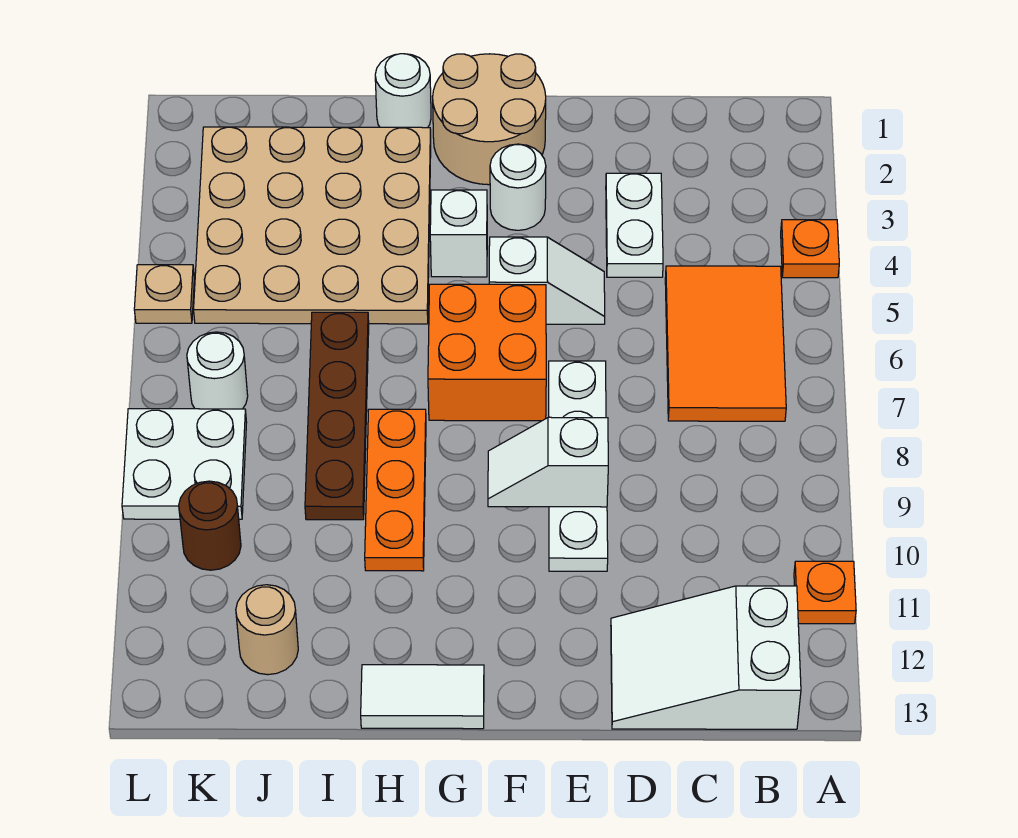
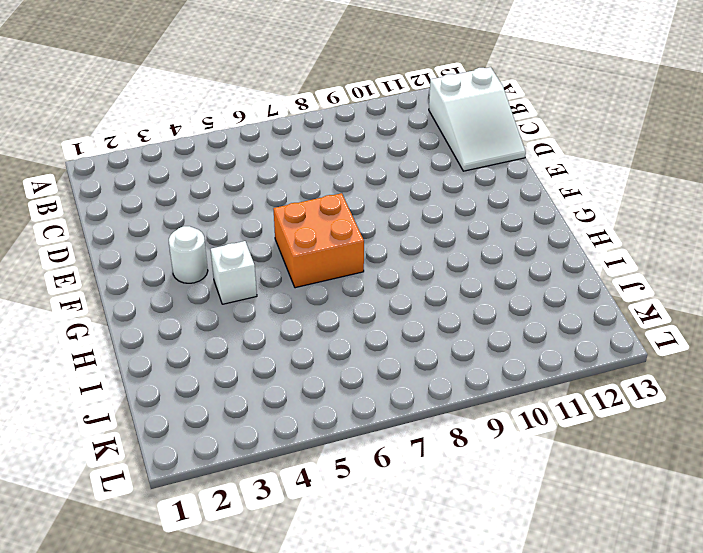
none -> orange 1x1 plate [781,220,839,278]
none -> orange 1x1 plate [794,561,856,624]
none -> orange 2x3 tile [665,266,786,421]

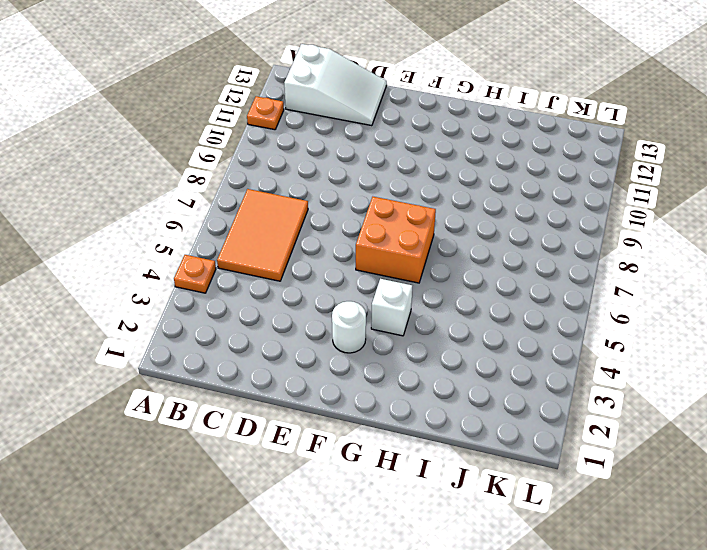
none -> white 1x2 plate [606,173,663,277]
none -> white 1x2 slope [489,237,605,324]
none -> white 1x4 plate [549,361,608,571]

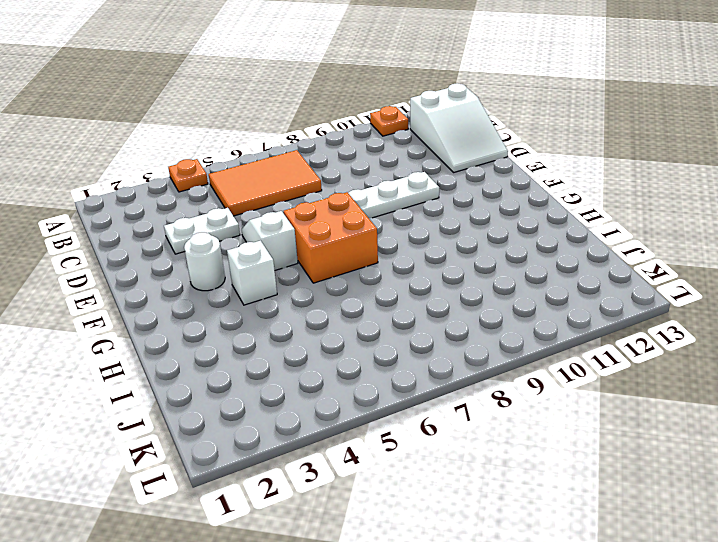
none -> tan 2x2 round brick [433,54,546,185]
none -> white 1x2 tile [361,665,484,729]
none -> white 1x1 round brick [375,54,431,128]

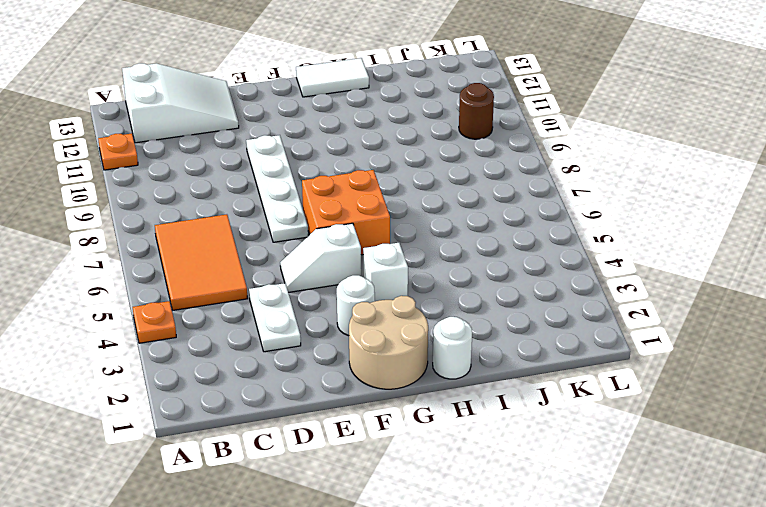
none -> tan 4x4 plate [194,127,431,324]
none -> orange 1x3 plate [365,409,426,571]
none -> brown 1x4 plate [305,312,369,520]

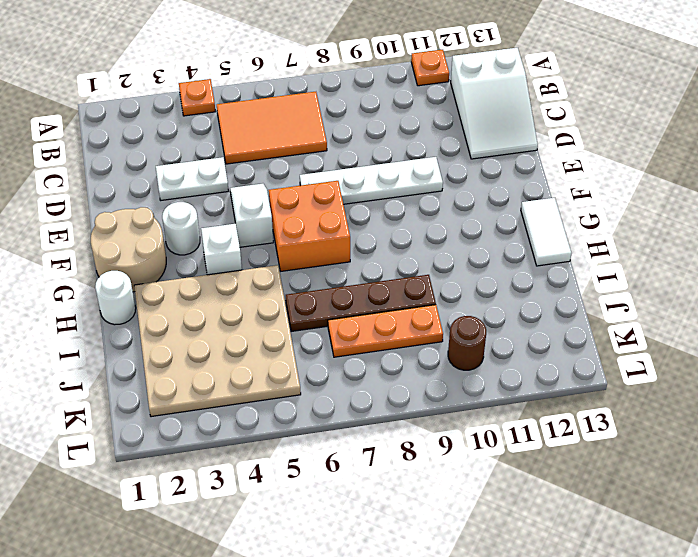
orange 1x3 plate [328,305,443,357] -> orange 1x3 plate moved to [365,409,426,571]
none -> tan 1x1 round brick [236,585,298,675]
none -> white 1x1 round brick [187,332,248,409]
none -> white 2x2 plate [122,409,247,519]

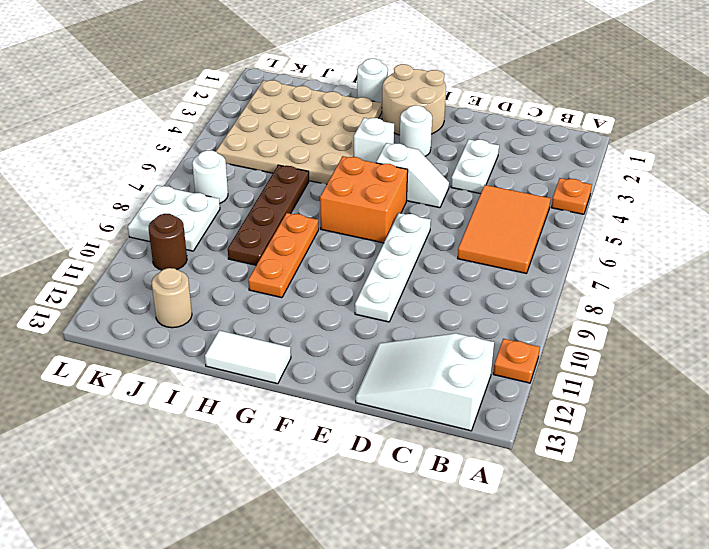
none -> tan 1x1 plate [134,265,194,323]
none -> white 1x2 slope [488,417,608,507]

